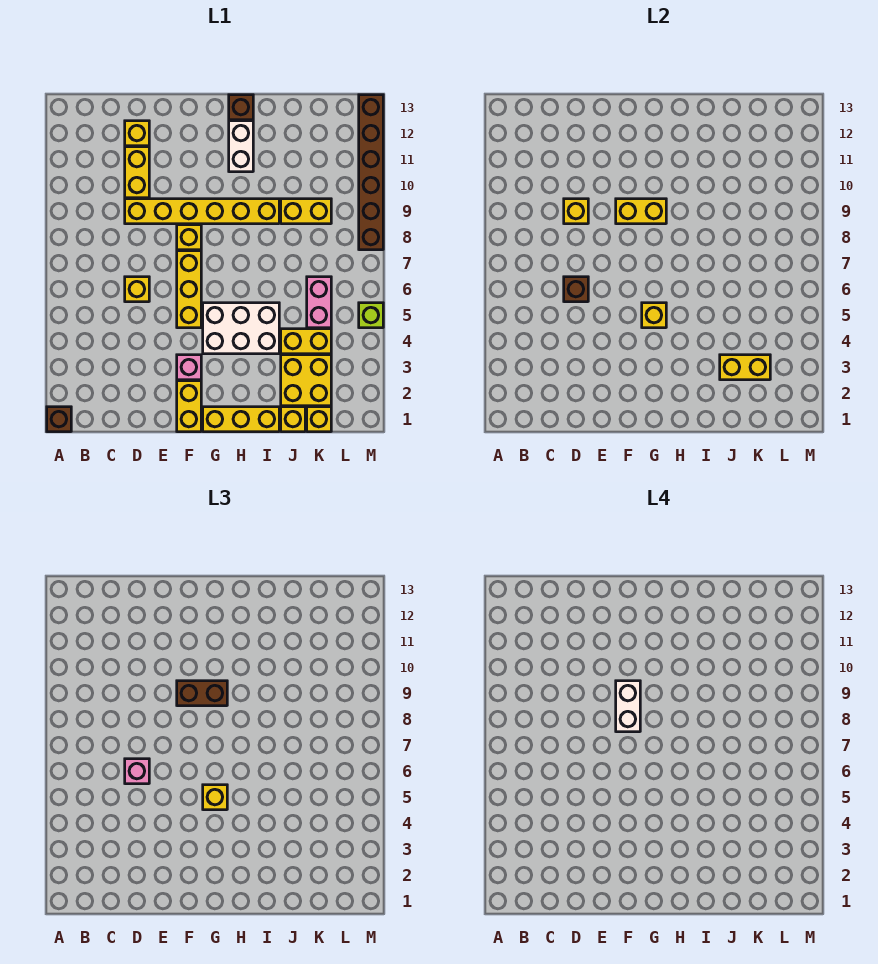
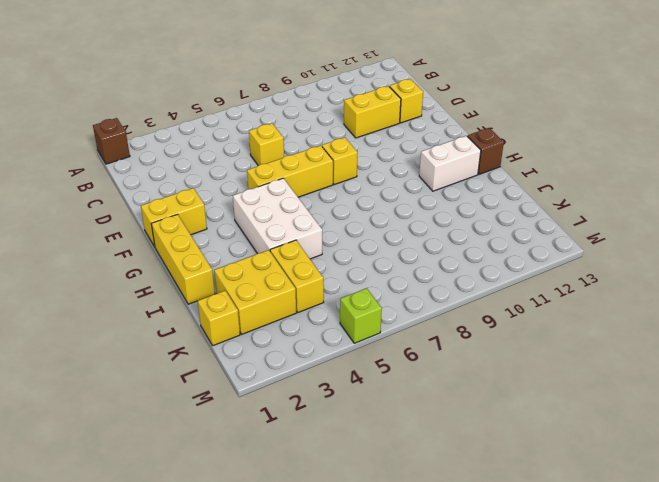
none -> yellow 1x6 brick [125,199,279,224]
none -> pink 1x1 brick [177,355,201,380]
none -> yellow 1x1 brick [281,407,305,432]
none -> yellow 1x2 brick [281,199,331,224]

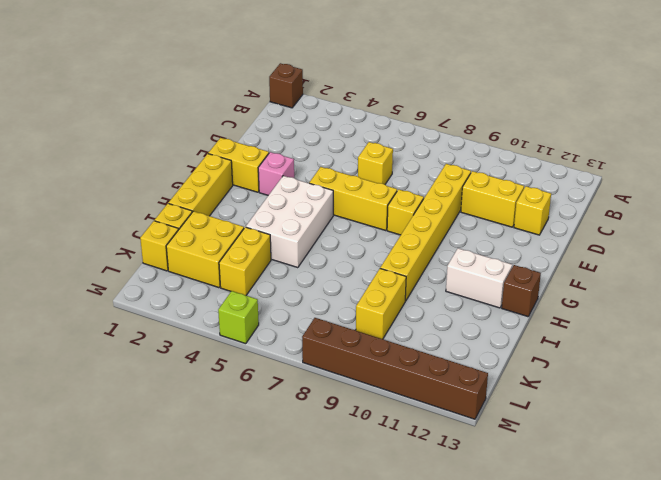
none -> pink 1x2 brick [307,277,331,328]
none -> brown 1x1 brick [564,277,588,302]
none -> yellow 1x1 brick [564,199,588,224]
none -> yellow 1x2 brick [616,199,666,224]

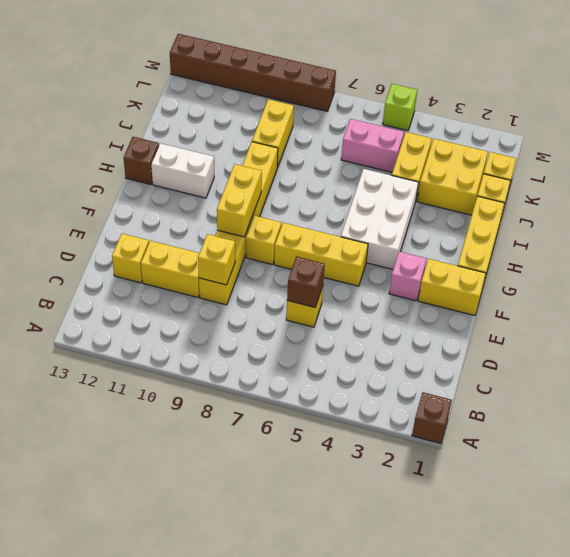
none -> yellow 1x1 brick [642,303,666,328]
none -> yellow 1x2 brick [720,355,770,380]
none -> pink 1x1 brick [125,759,149,784]
none -> brown 1x2 brick [177,681,227,706]

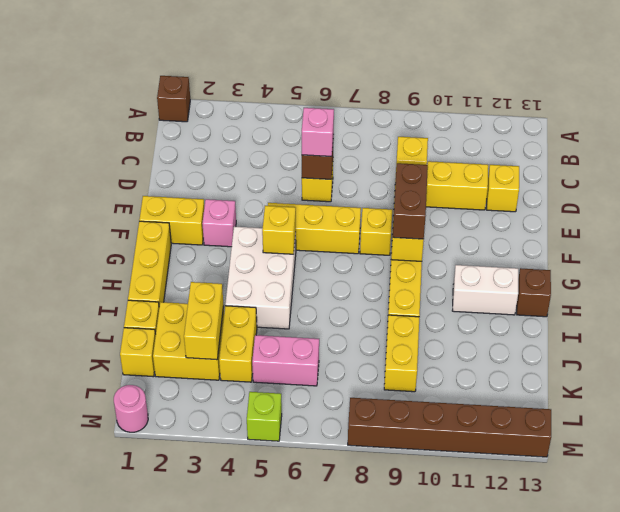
pink 1x1 round brick [114,385,148,432] -> none
none -> yellow 1x1 brick [203,785,227,810]
none -> white 1x2 brick [616,681,640,732]

